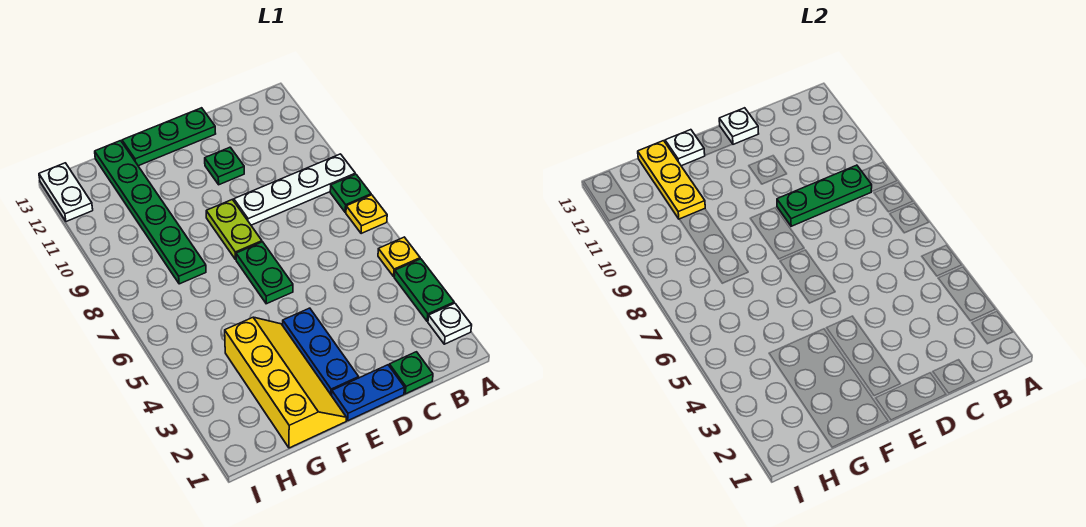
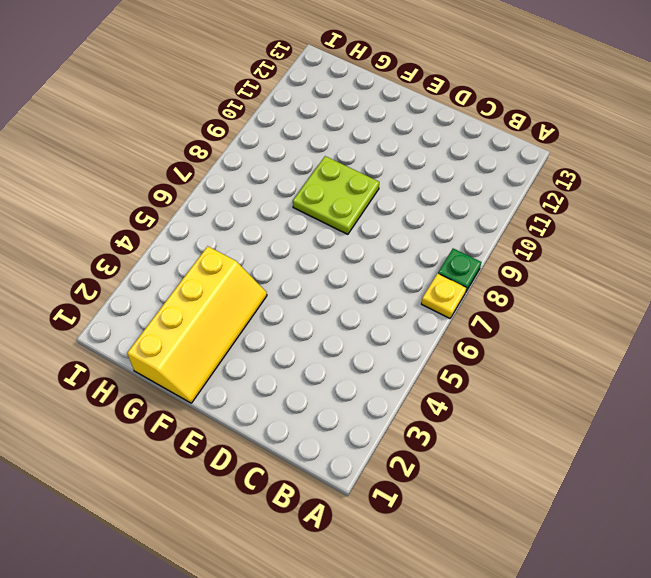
lime 2x2 plate [293,156,379,234] -> lime 1x2 plate [206,199,262,259]
none -> white 1x1 plate [428,303,472,344]
none -> green 1x2 plate [394,259,454,321]
none -> yellow 1x1 plate [378,237,420,276]

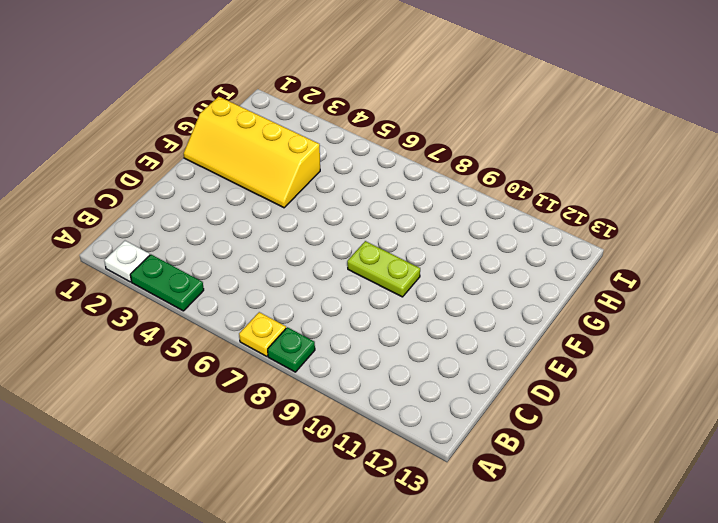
none -> yellow 1x1 plate [378,237,420,276]
none -> white 1x4 plate [234,154,355,225]
none -> green 1x1 plate [389,352,433,394]

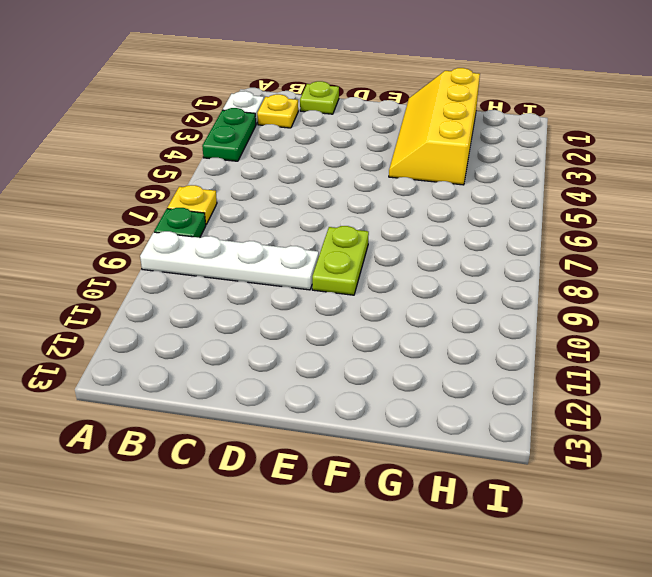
yellow 1x1 plate [257,94,298,128] -> yellow 1x1 plate moved to [378,237,420,276]
lime 1x1 plate [300,81,339,114] -> green 1x1 plate [389,352,433,394]
none -> blue 1x2 plate [332,365,405,421]
none -> green 1x1 plate [205,147,244,185]
none -> green 1x3 plate [122,108,216,166]

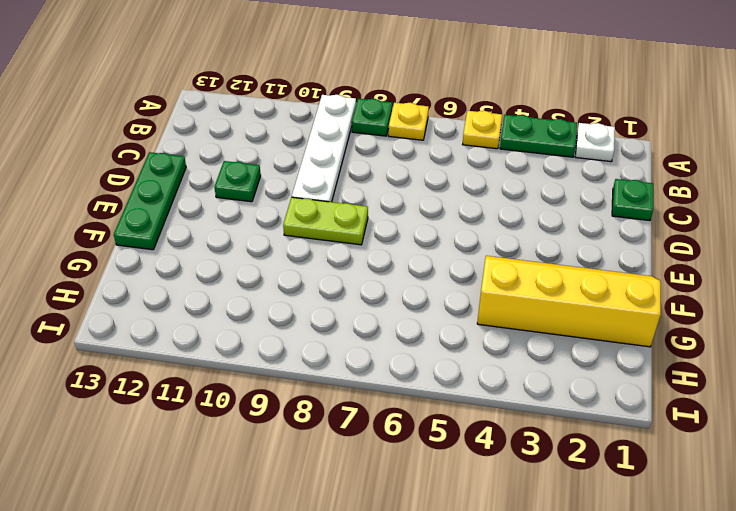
none -> blue 1x2 plate [332,365,405,421]
none -> blue 1x3 plate [283,308,359,396]
none -> green 1x2 plate [236,242,293,304]

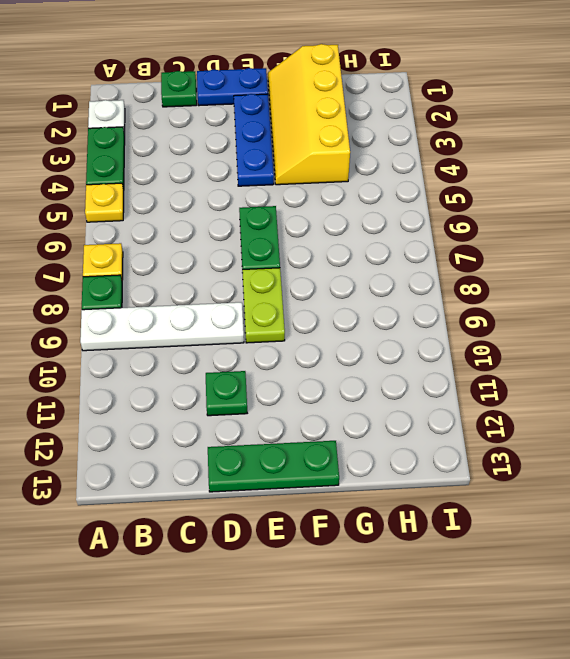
none -> green 1x6 plate [95,141,206,284]
none -> white 1x2 plate [39,163,93,222]
none -> green 1x3 plate [777,165,872,226]

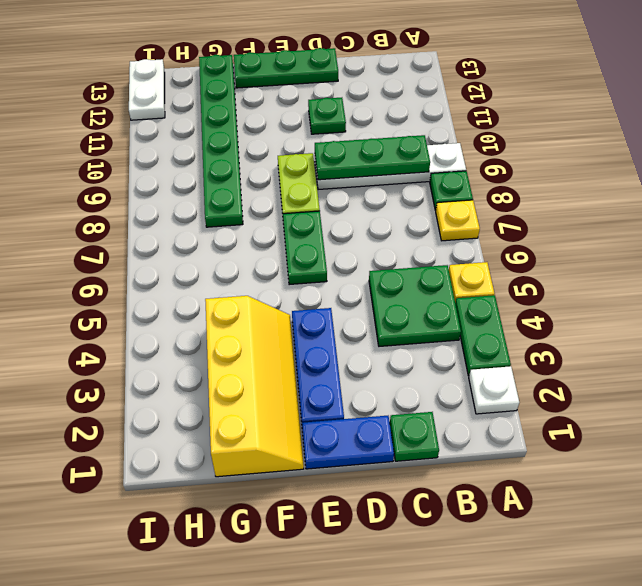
green 2x2 plate [369,265,461,346] -> none
none -> white 1x1 plate [719,108,759,144]
none -> white 1x1 plate [665,130,705,166]
none -> yellow 1x3 plate [638,141,705,219]

